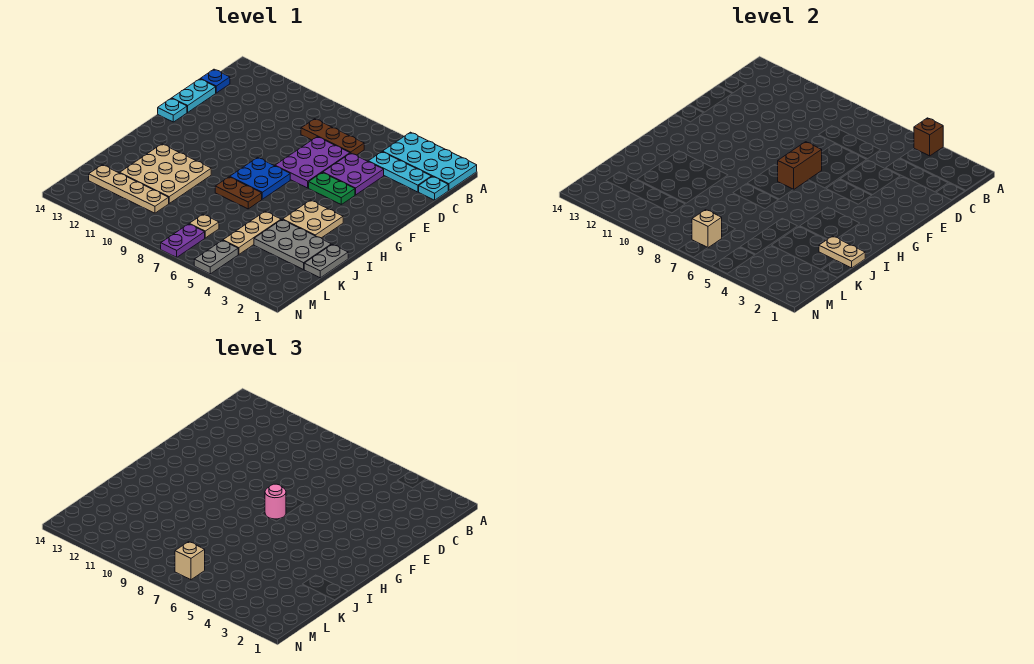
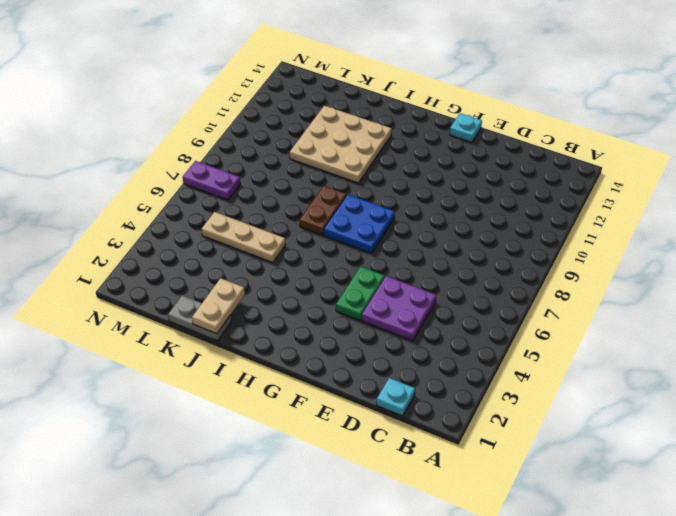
none -> cyan 2x4 plate [383,132,477,191]
none -> cyan 1x3 plate [368,152,431,192]
none -> brown 1x3 plate [301,119,364,155]

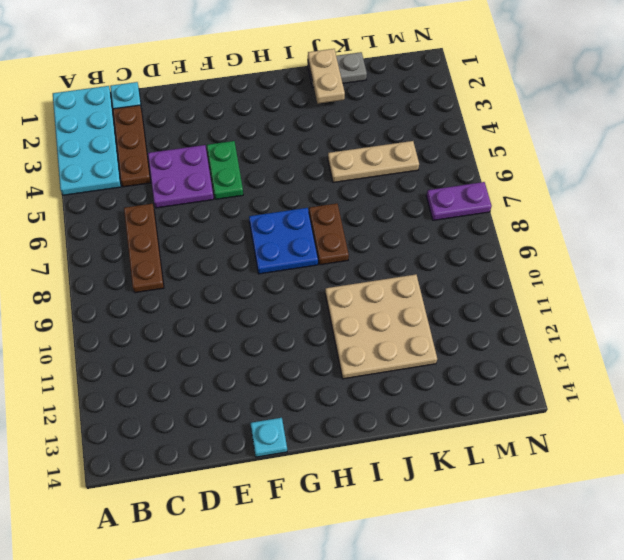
brown 1x3 plate [113,105,151,187] -> cyan 1x3 plate [368,152,431,192]
none -> blue 1x1 plate [201,69,230,93]
none -> purple 2x3 plate [275,137,350,188]
none -> cyan 1x2 plate [172,79,216,112]

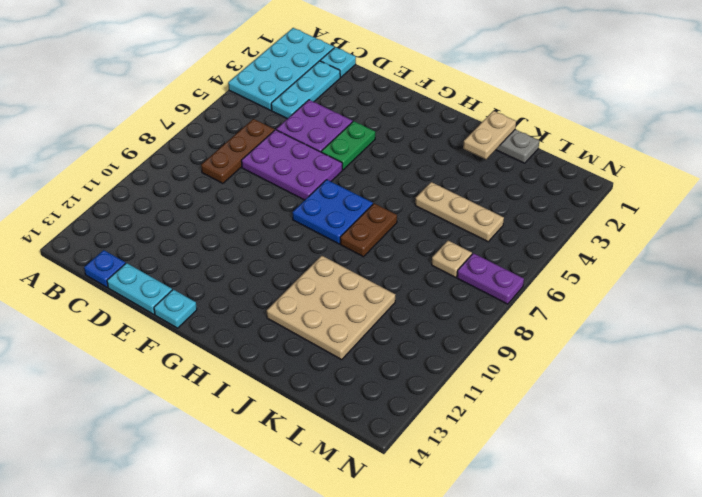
none -> tan 2x2 plate [283,200,343,238]
none -> grey 2x3 plate [254,220,331,270]
none -> tan 1x4 plate [89,165,169,213]

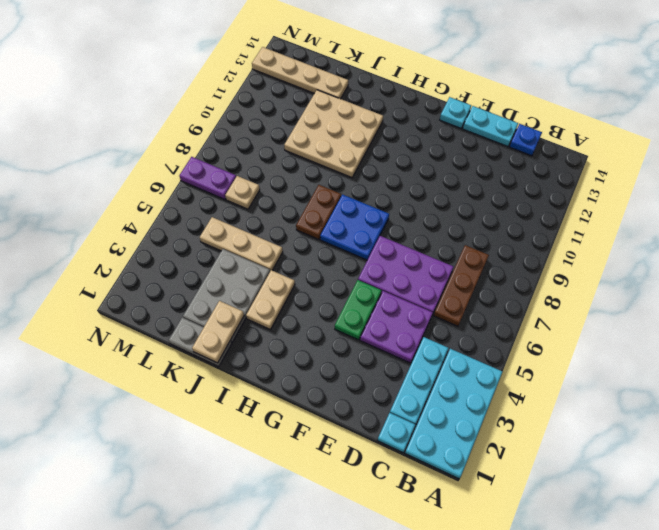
tan 1x2 plate [246,270,295,329] -> tan 2x2 plate [283,200,343,238]
tan 1x4 plate [252,47,348,99] -> tan 1x4 plate turned to [89,165,169,213]
none -> grey 1x2 plate [194,240,238,274]
none -> brown 1x1 brick [914,118,943,156]
none -> brown 1x2 brick [778,142,822,190]

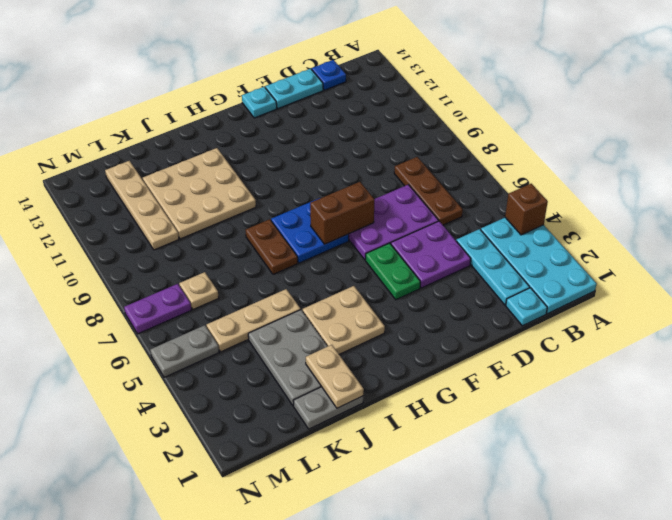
none -> tan 1x1 brick [692,210,722,248]
none -> pink 1x1 round brick [265,484,286,519]
none -> tan 1x1 brick [175,542,205,580]

